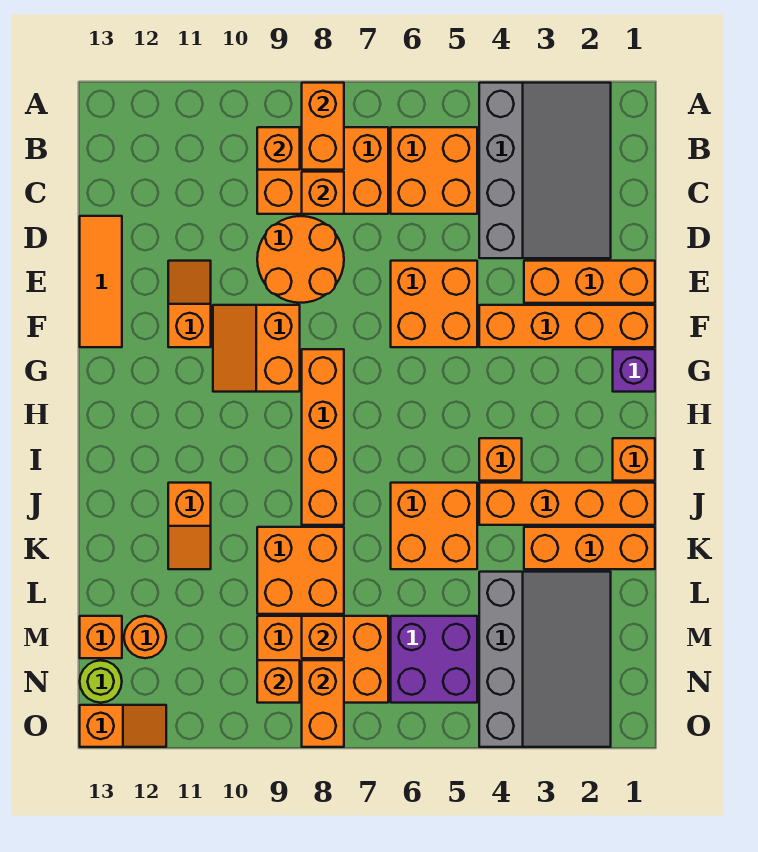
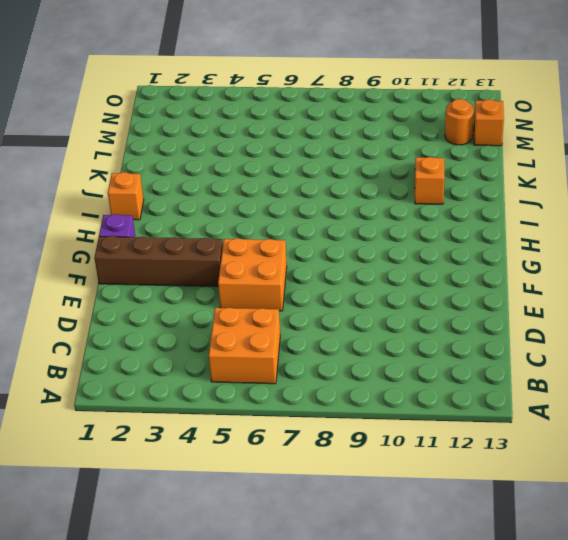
brown 1x4 brick [95,236,223,287] -> orange 1x4 brick [479,305,655,347]
none -> grey 3x4 slope [479,83,611,258]
none -> orange 2x3 brick [257,127,388,214]
none -> orange 2x2 round brick [257,216,344,303]
none -> orange 1x3 tile [80,216,122,347]

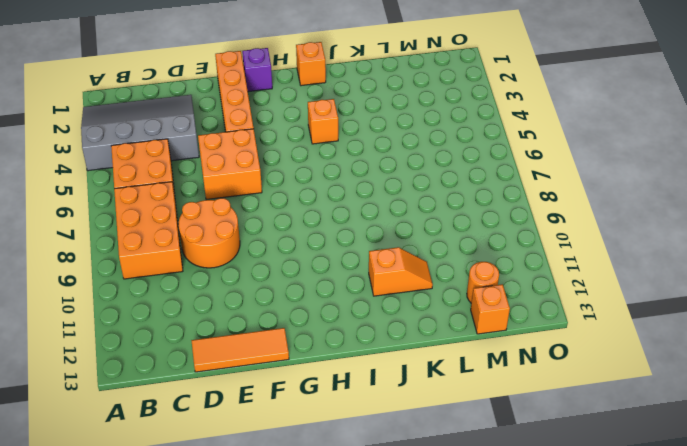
none -> orange 1x3 brick [524,261,655,303]
none -> orange 1x2 slope [168,261,211,347]
none -> orange 2x2 slope [213,305,300,392]
none -> orange 1x4 brick [302,349,344,525]

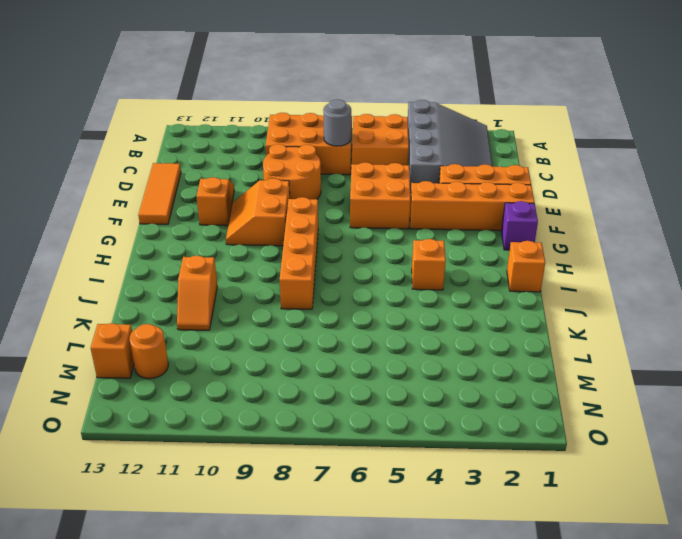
grey 1x1 round brick [323,99,351,146] -> none
none -> orange 1x4 brick [479,483,655,525]
none -> orange 2x2 brick [391,483,477,569]
none -> orange 1x3 brick [524,527,655,569]
none -> orange 2x2 brick [257,527,344,614]

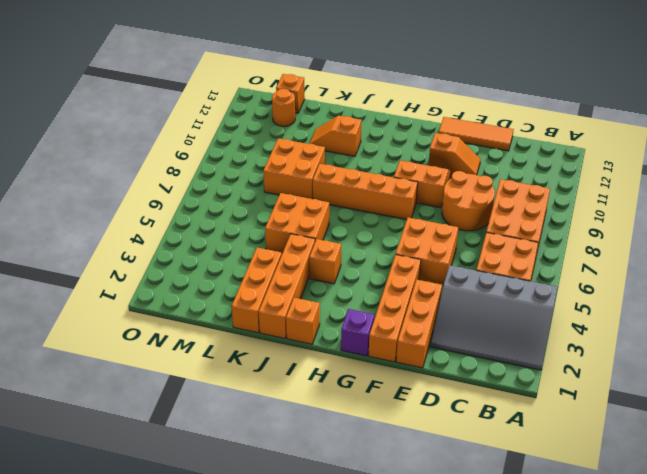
none -> grey 3x4 slope [479,572,611,747]
none -> purple 2x2 brick [391,616,477,703]
none -> orange 2x3 brick [257,616,388,703]
none -> lime 1x1 round brick [80,660,122,703]

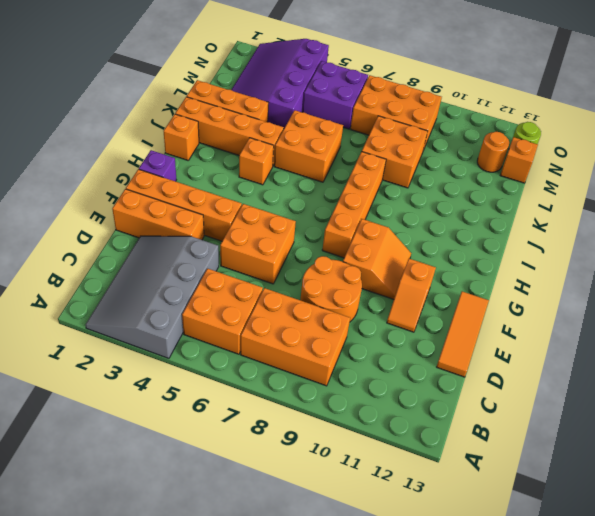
purple 3x4 slope [232,39,329,128] -> grey 3x4 slope [479,572,611,747]
none -> orange 1x2 slope [168,483,211,569]
none -> orange 1x2 slope [80,705,166,747]
none -> orange 1x2 brick [302,83,344,170]
none -> orange 1x1 brick [257,127,300,170]

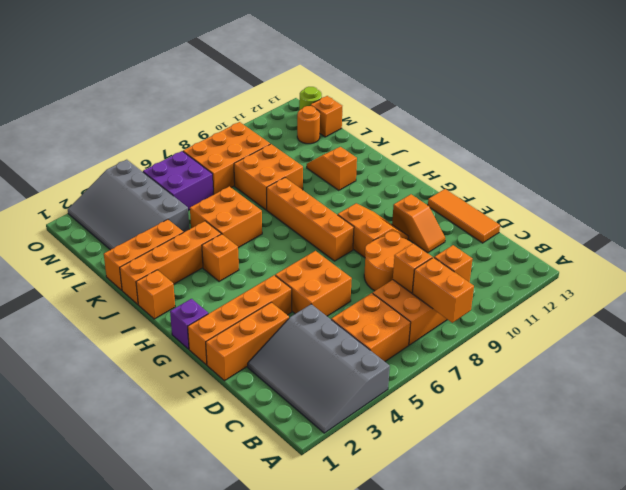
none -> orange 1x2 slope [80,705,166,747]
none -> orange 1x1 brick [302,616,344,658]
none -> orange 1x2 brick [302,660,344,747]
none -> orange 1x1 brick [257,660,300,703]

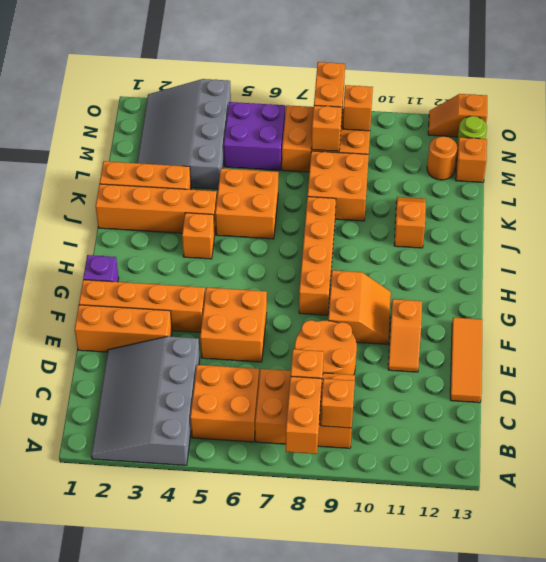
none -> orange 1x1 brick [613,438,655,481]

